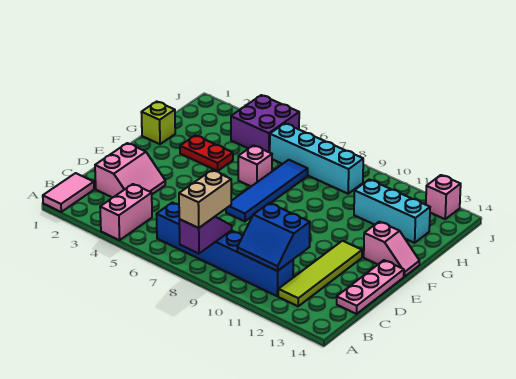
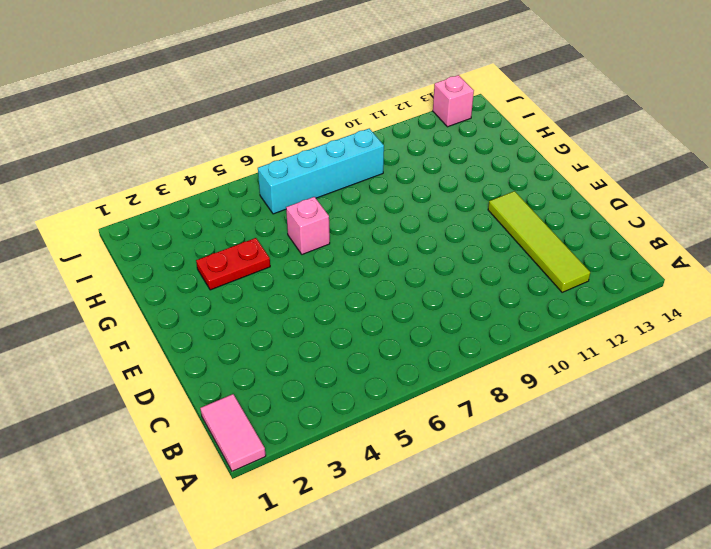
none -> pink 1x2 brick [100,184,152,240]
none -> blue 1x6 brick [156,203,293,296]
none -> pink 2x2 slope [95,143,165,198]

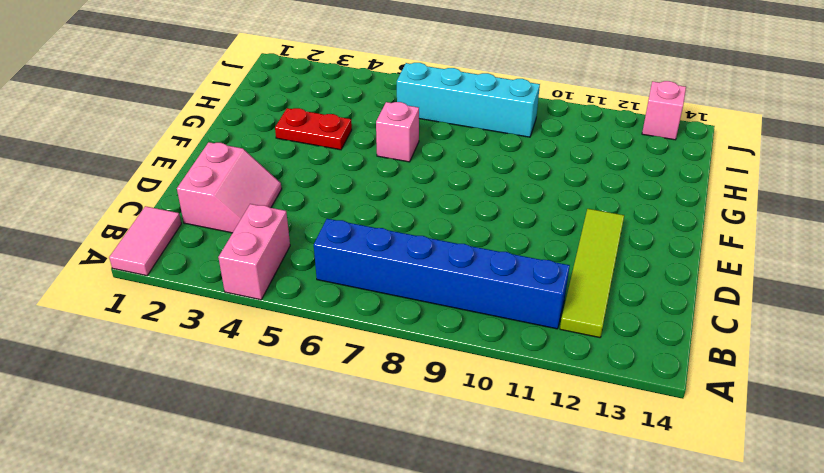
none -> pink 1x3 plate [337,260,404,314]
none -> blue 1x4 tile [226,160,308,221]
none -> pink 1x2 slope [364,222,419,277]

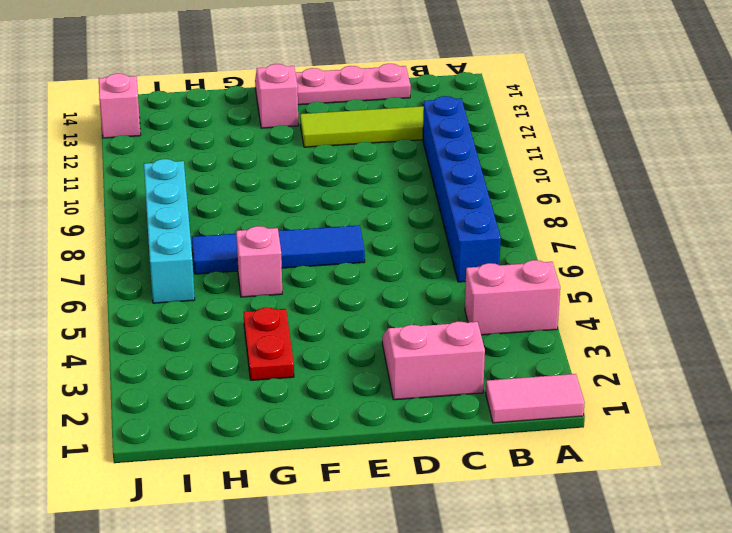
none -> lime 1x1 brick [141,102,175,144]
none -> cyan 1x3 brick [354,179,430,243]
none -> purple 2x2 brick [231,95,299,152]

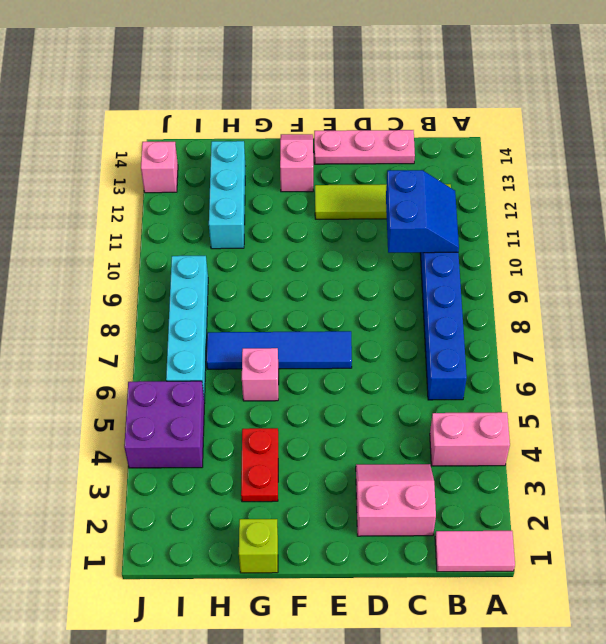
none -> purple 1x2 slope [179,217,232,254]
none -> tan 1x2 brick [179,170,231,228]

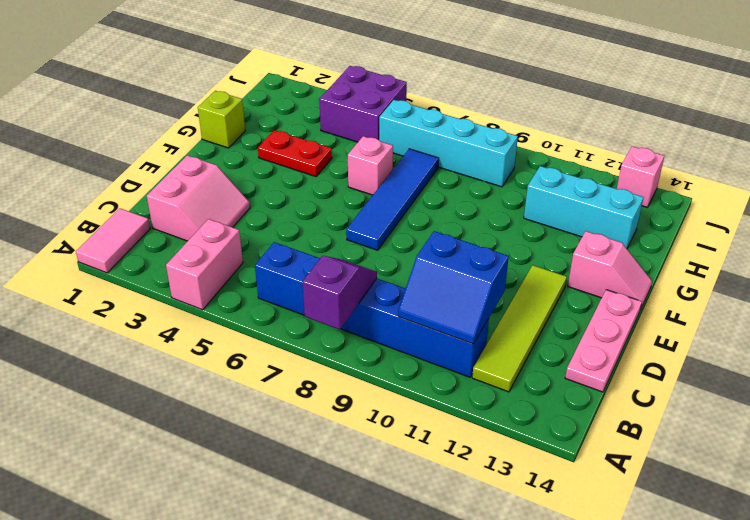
none -> tan 1x2 brick [179,170,231,228]

